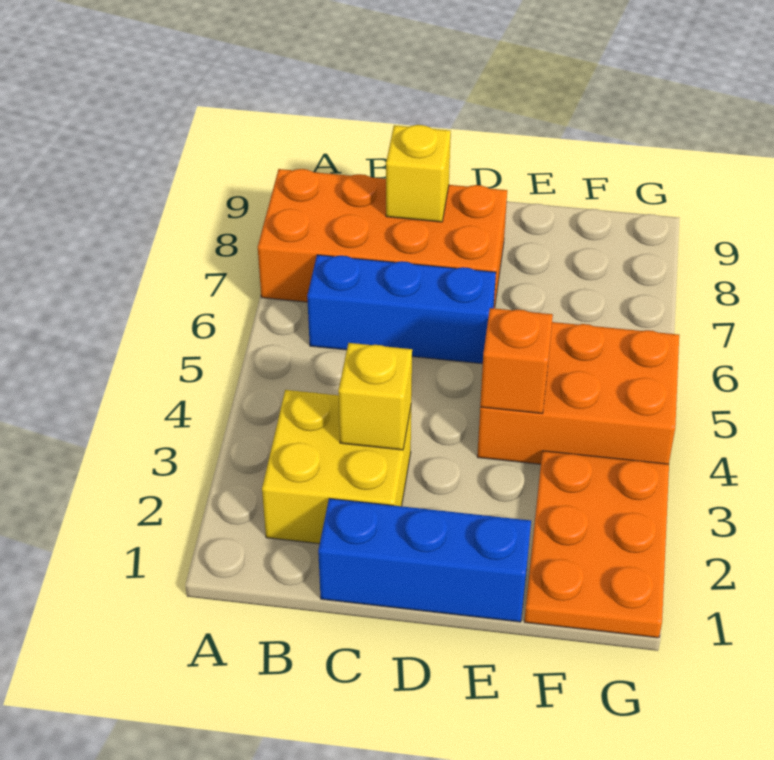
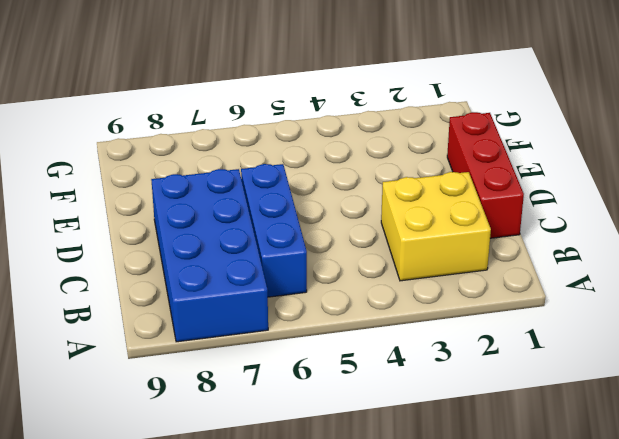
blue 2x4 brick [151,169,268,342] -> orange 2x4 brick [258,169,507,308]
red 1x3 brick [447,112,524,238] -> blue 1x3 brick [318,499,531,622]
none -> orange 2x3 brick [477,322,679,464]
none -> orange 2x3 plate [524,451,669,638]

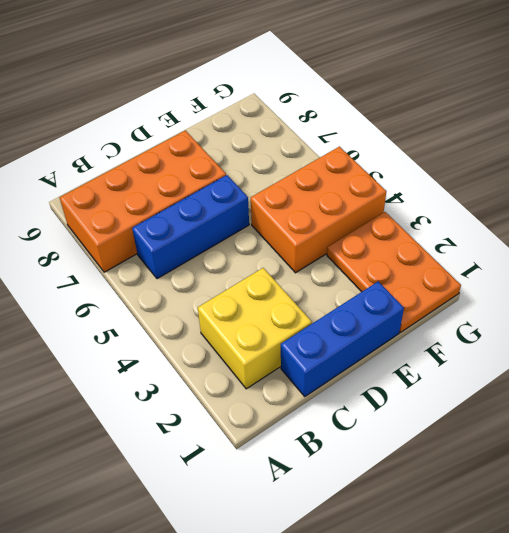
none -> yellow 1x1 brick [338,343,412,450]
none -> yellow 1x1 brick [386,125,451,222]

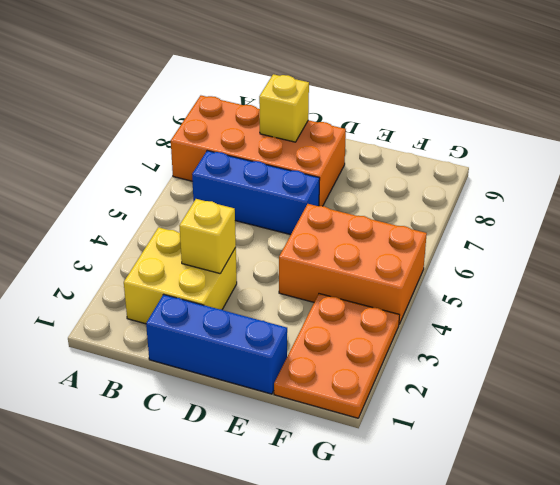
none -> orange 1x1 brick [480,308,553,413]

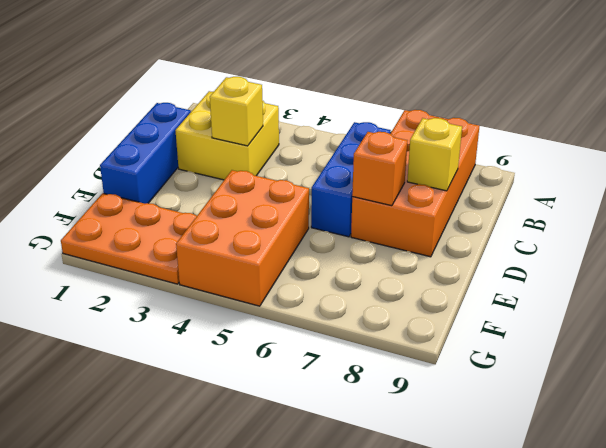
orange 1x1 brick [352,132,407,206] -> orange 1x1 brick moved to [480,308,553,413]

